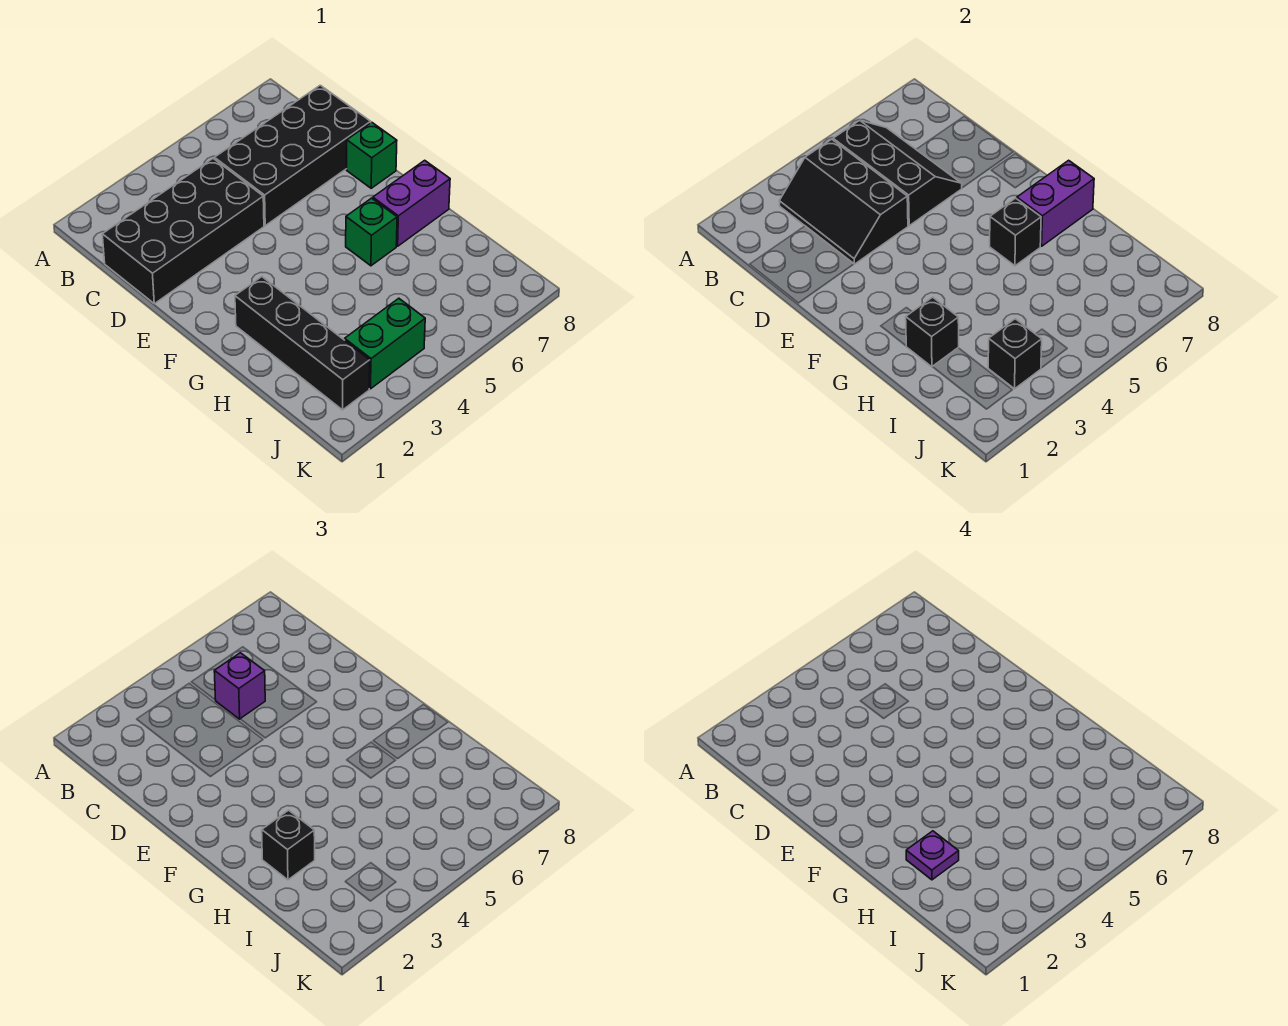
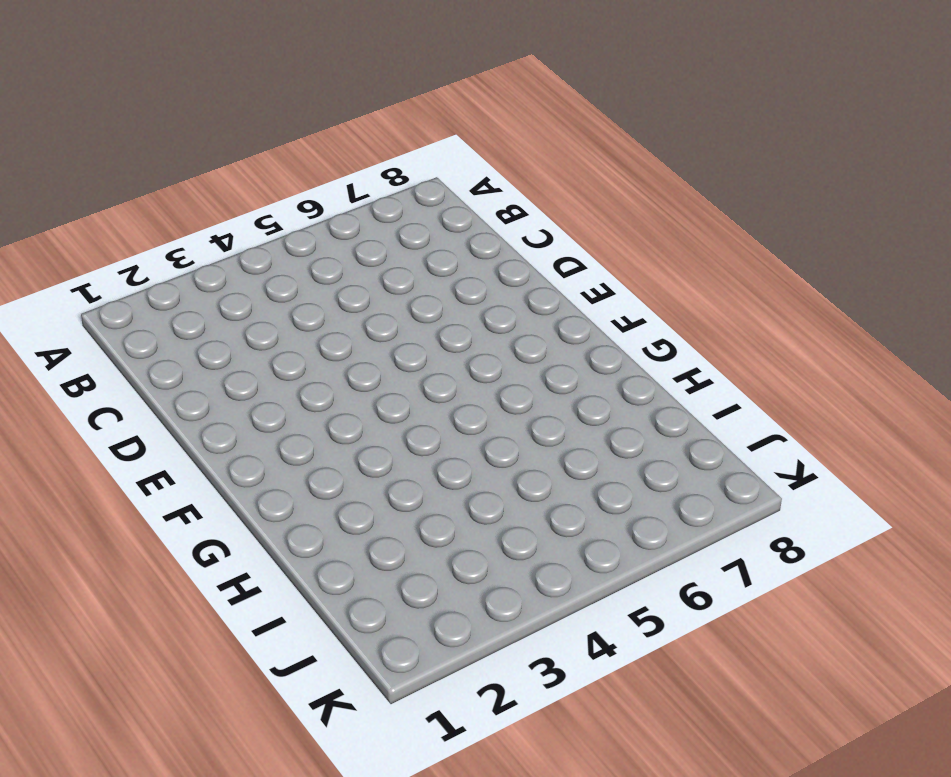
none -> black 2x4 brick [102,159,264,304]
none -> black 2x4 brick [214,85,371,225]
none -> green 1x1 brick [347,122,397,188]

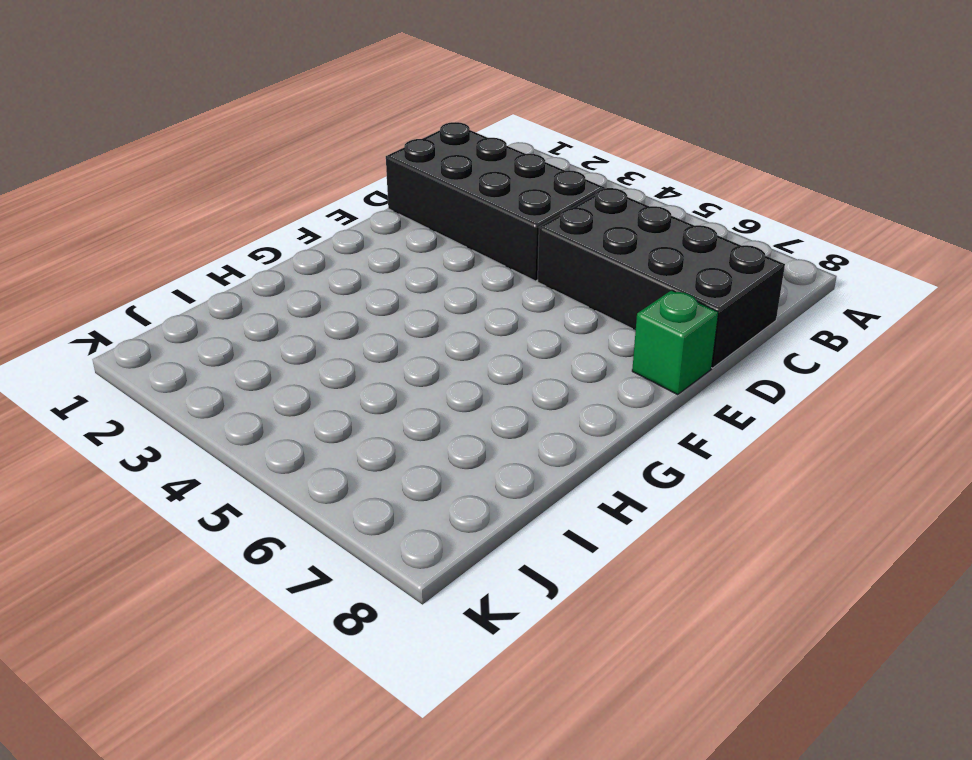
none -> black 1x4 brick [235,277,370,410]
none -> green 1x1 brick [346,198,397,266]
none -> purple 1x2 brick [373,160,450,246]

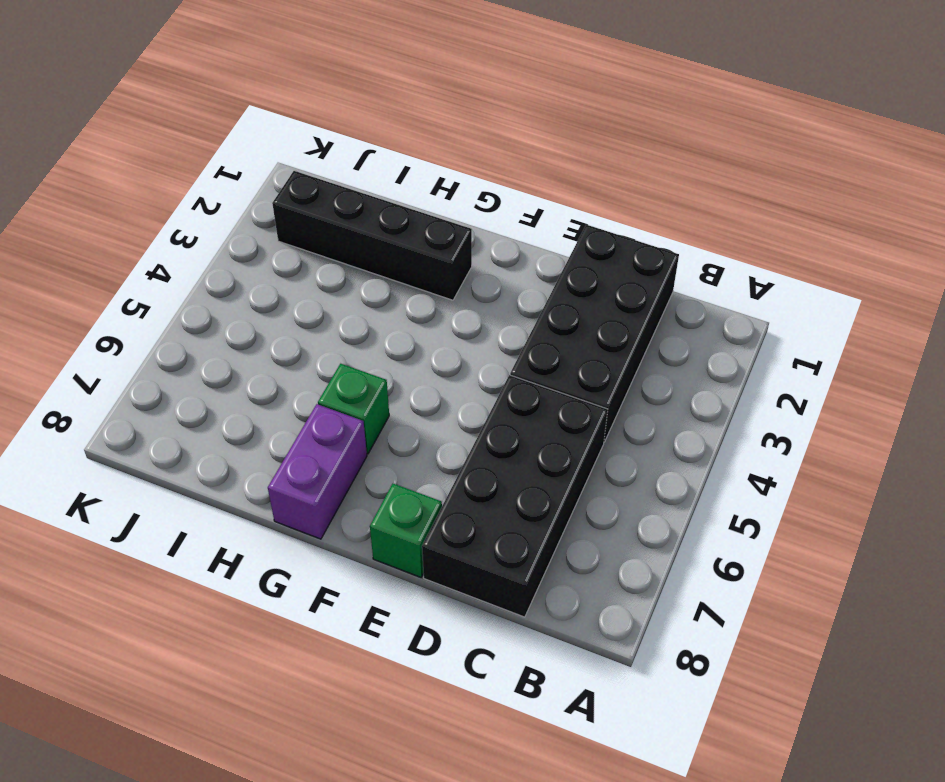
none -> green 1x2 brick [345,298,425,389]
none -> black 2x3 slope [779,139,908,264]
none -> black 2x3 slope [833,120,962,225]

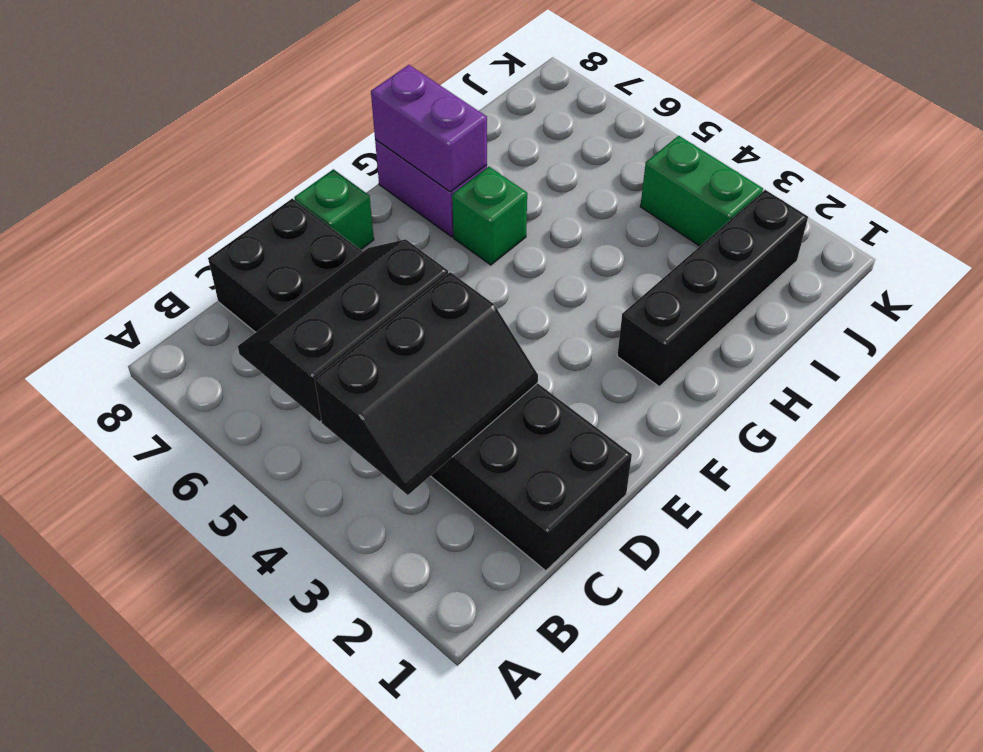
none -> black 1x1 brick [990,198,1041,266]
none -> black 1x1 brick [906,297,959,367]
none -> black 1x1 brick [988,319,1042,389]

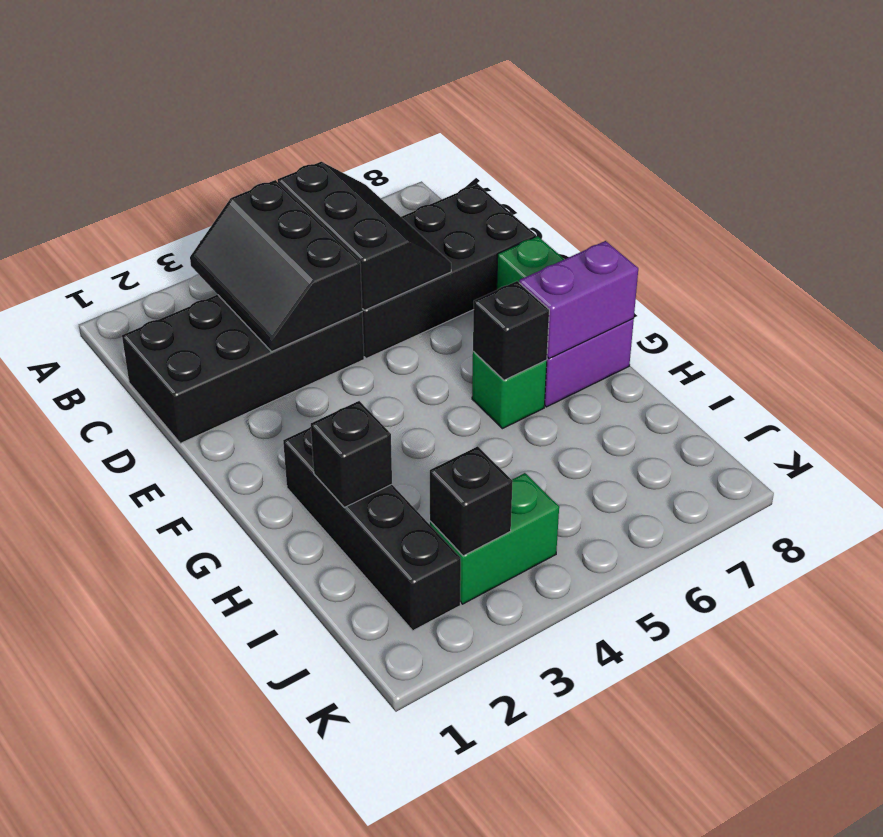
none -> purple 1x1 brick [214,653,265,719]
none -> black 1x1 brick [262,810,315,880]
none -> purple 1x1 plate [906,831,959,880]

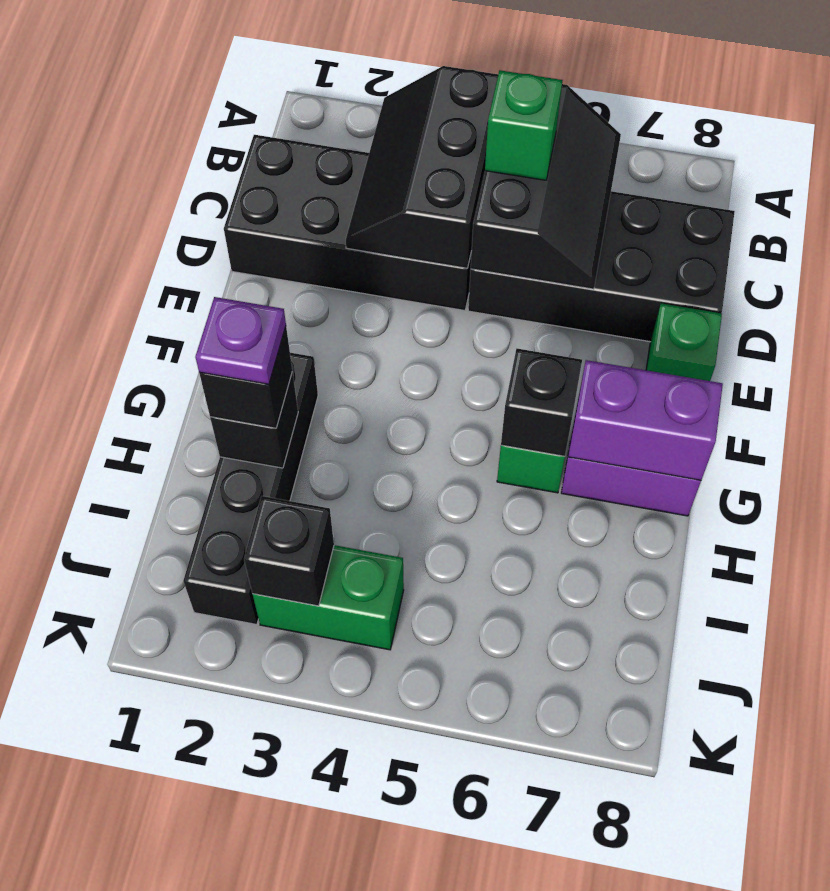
green 1x1 brick [485,70,563,180] -> purple 1x1 brick [214,653,265,719]

